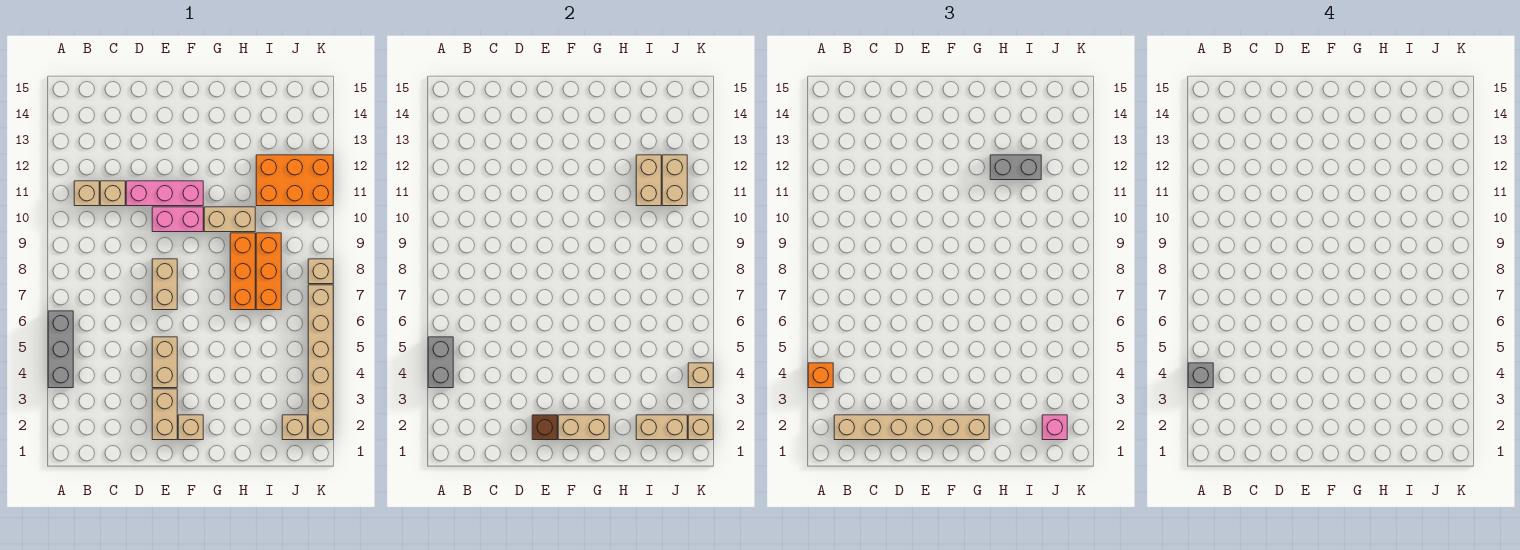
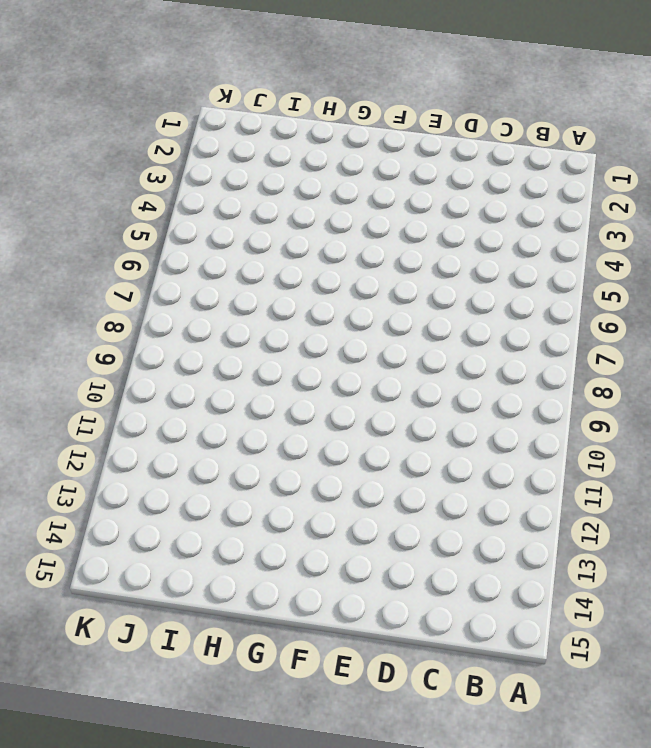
none -> grey 1x3 brick [48,311,73,388]
none -> tan 1x1 brick [74,181,99,206]
none -> tan 1x1 brick [100,181,125,206]

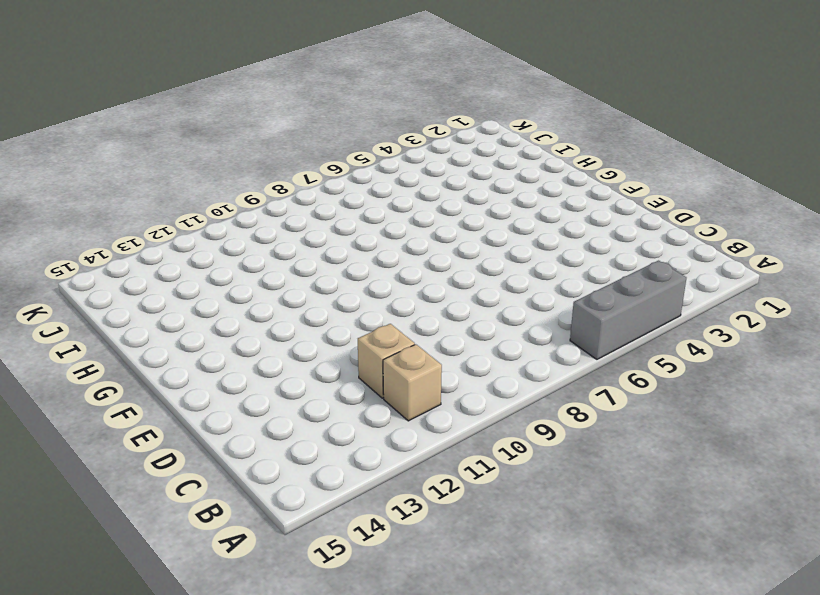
none -> pink 1x3 brick [126,181,203,206]
none -> tan 1x2 brick [152,389,177,440]
none -> tan 1x2 brick [152,337,177,388]

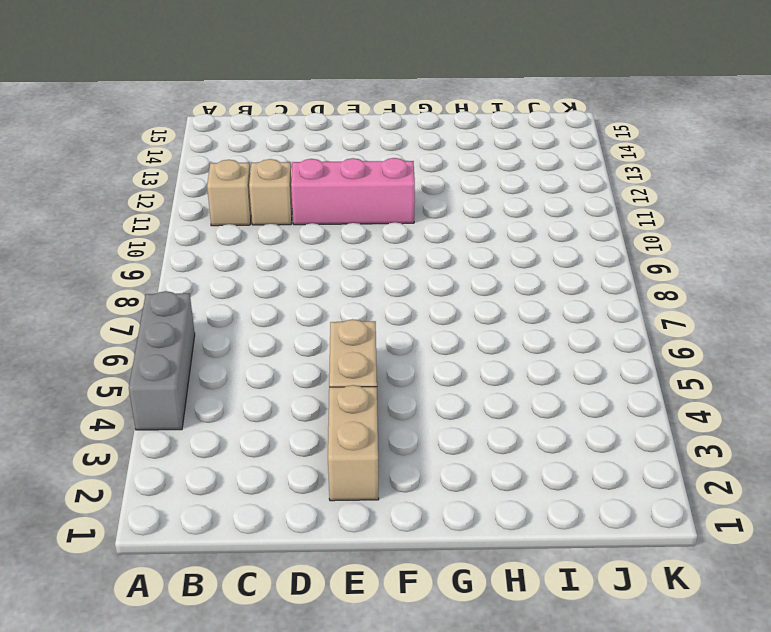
none -> tan 1x2 brick [152,259,177,310]
none -> pink 1x2 brick [152,207,203,232]
none -> tan 1x1 brick [178,415,203,440]

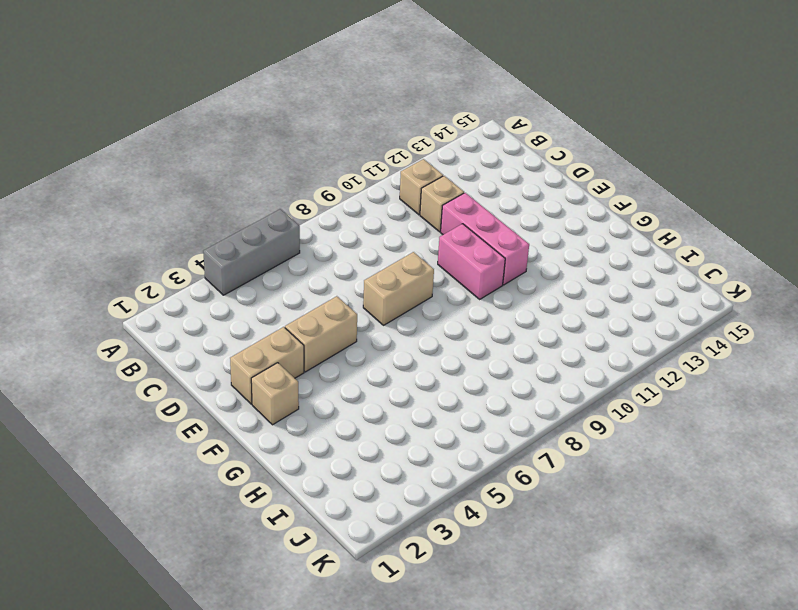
none -> tan 1x2 brick [204,207,255,232]
none -> orange 1x3 brick [230,233,255,310]
none -> orange 1x3 brick [256,233,281,310]

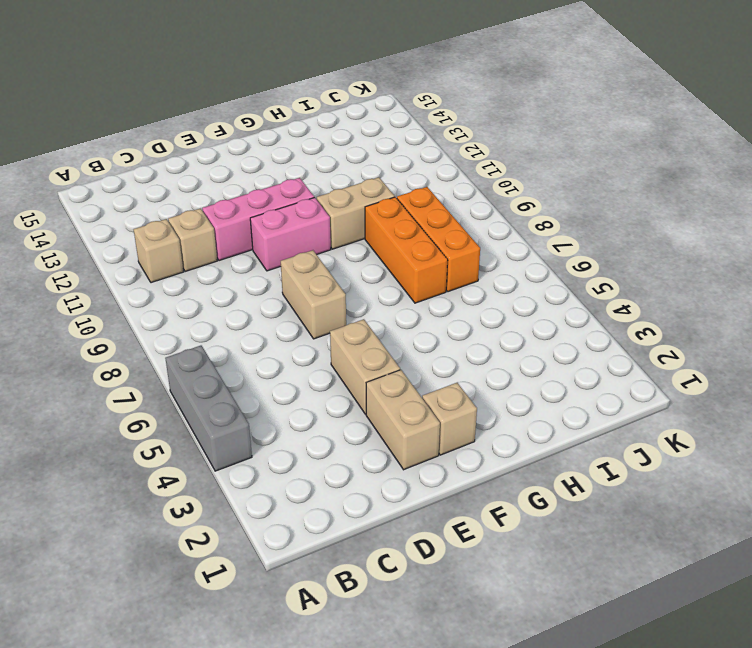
none -> orange 2x3 brick [256,155,333,206]
none -> tan 1x1 brick [282,415,307,440]
none -> tan 1x6 brick [308,285,333,440]

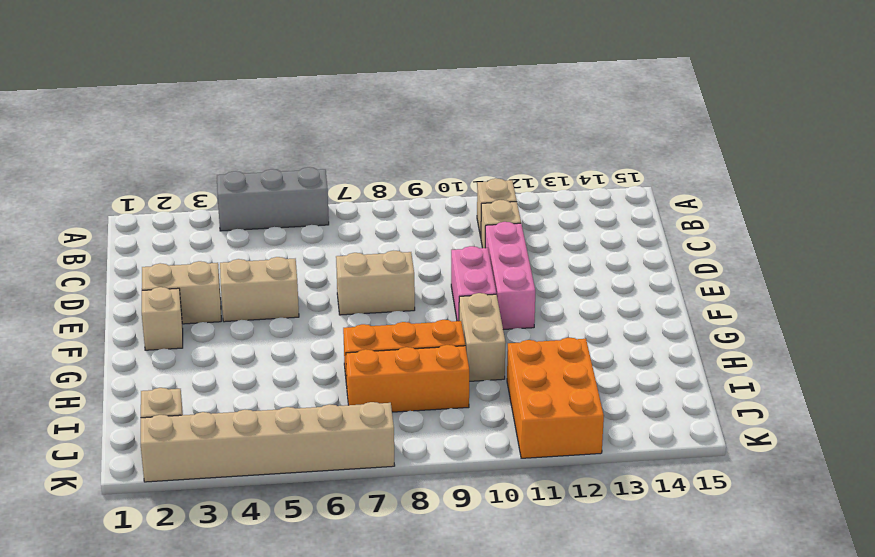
none -> tan 1x1 brick [308,259,333,284]
none -> grey 1x2 brick [428,337,453,388]
none -> brown 1x1 brick [532,415,557,440]

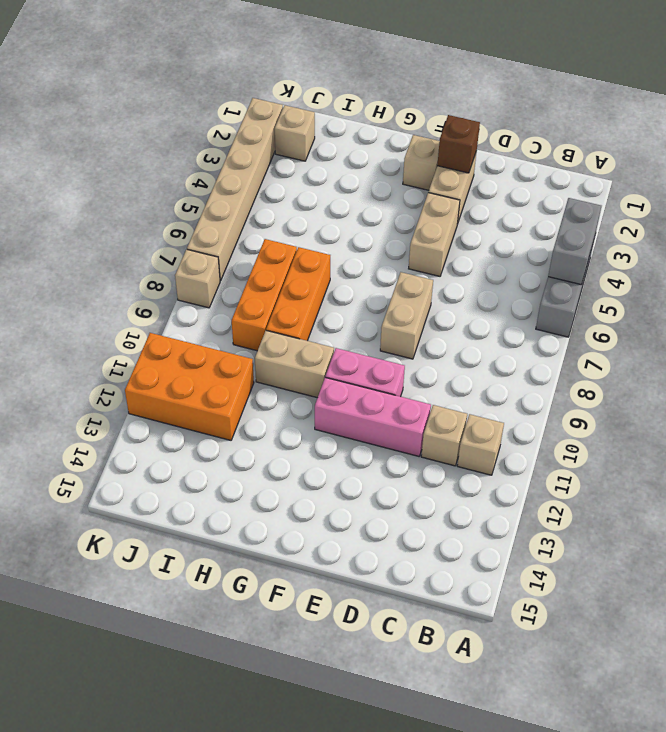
none -> tan 1x2 brick [558,415,609,440]
none -> tan 1x2 brick [636,415,687,440]
none -> tan 1x2 brick [636,155,661,206]

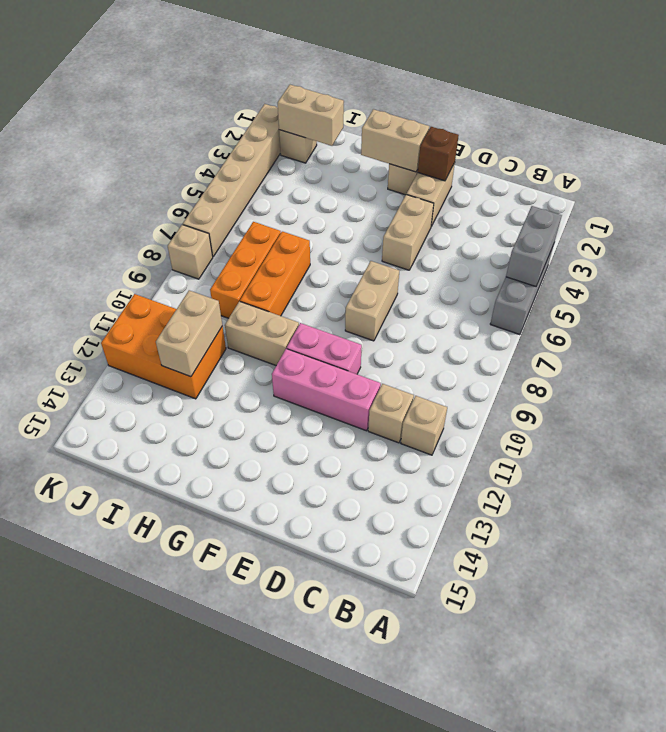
none -> tan 1x2 brick [662,155,687,206]
none -> tan 1x1 brick [688,415,713,440]
none -> tan 1x1 brick [688,363,713,388]

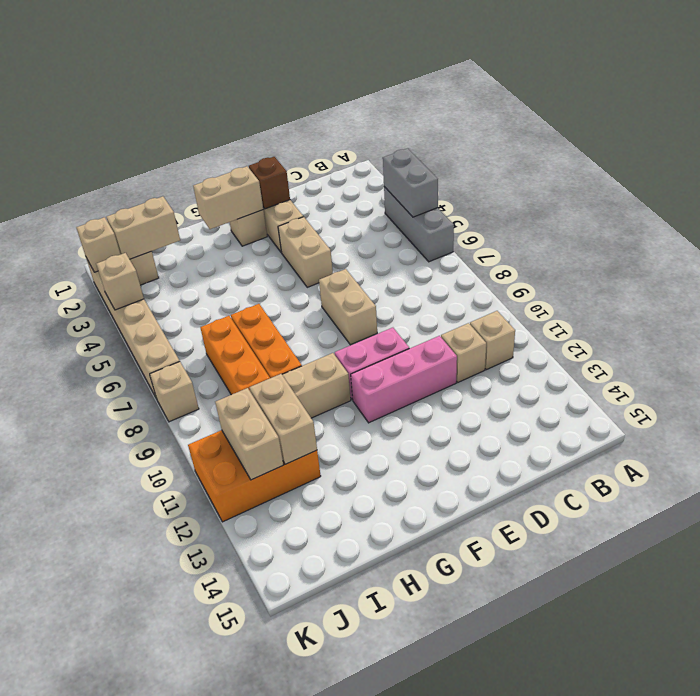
none -> orange 1x1 brick [808,363,833,388]
none -> tan 1x6 brick [834,415,989,440]
none -> grey 1x2 brick [990,155,1041,180]

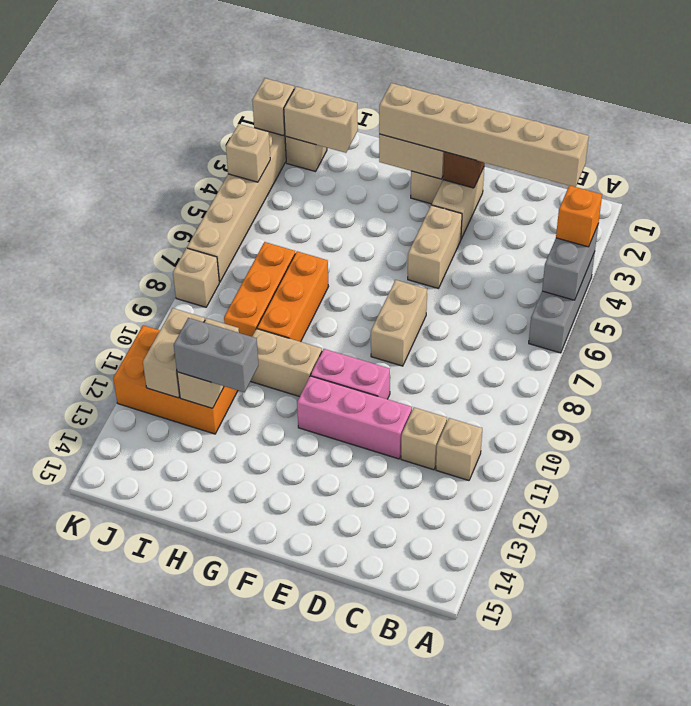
none -> pink 1x1 brick [1042,415,1067,440]
none -> grey 1x1 brick [1188,363,1213,388]

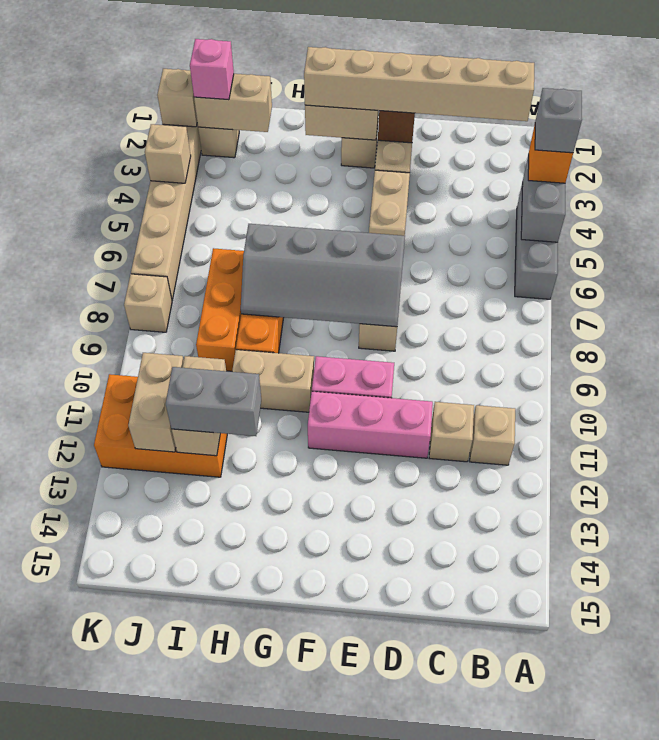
grey 2x4 slope [241,224,405,327] -> none

